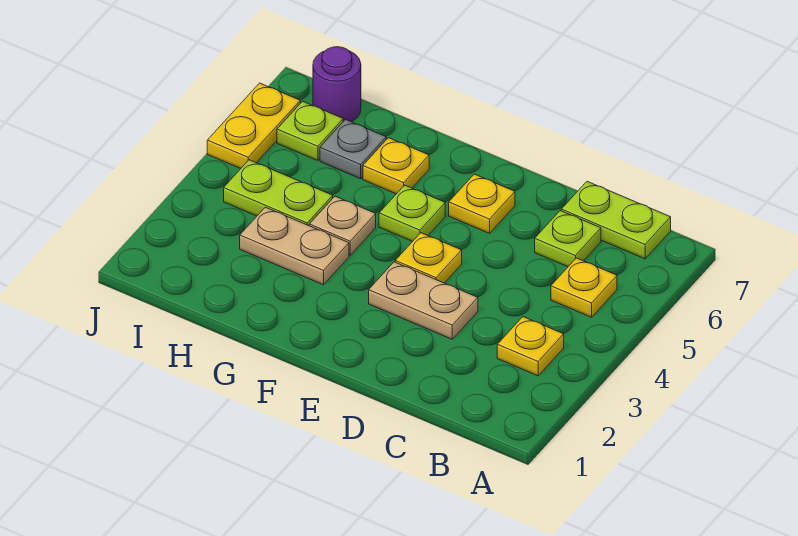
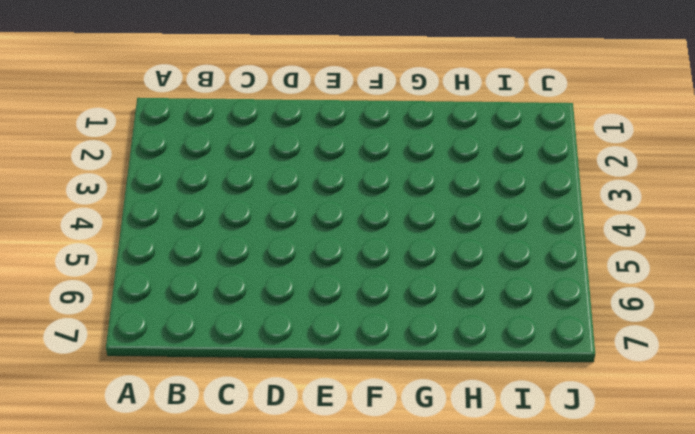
none -> yellow 1x1 plate [497,317,564,376]
none -> yellow 1x1 plate [551,258,617,317]
none -> lime 1x2 plate [561,182,671,259]

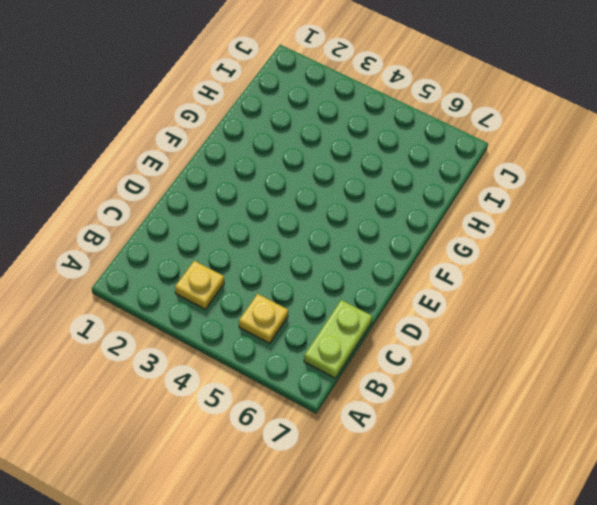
none -> lime 1x1 plate [535,211,601,267]
none -> tan 1x2 plate [369,262,478,339]
none -> yellow 1x1 plate [395,233,462,283]

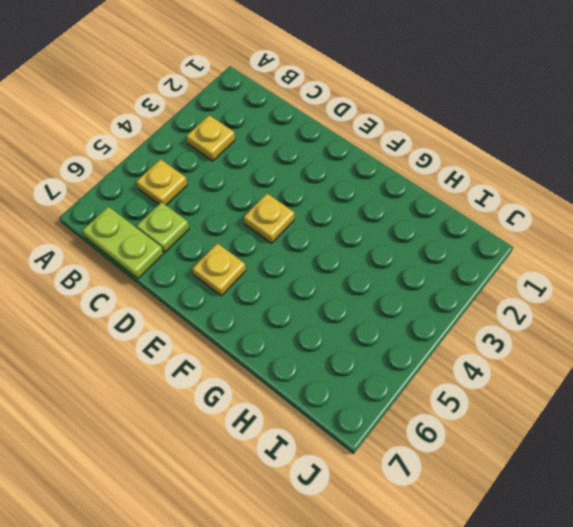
none -> tan 1x2 plate [369,262,478,339]
none -> lime 1x1 plate [379,185,445,241]
none -> tan 1x2 plate [240,207,349,285]

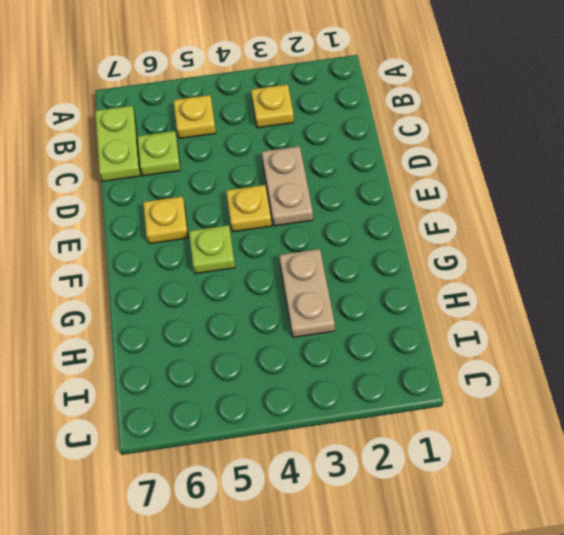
none -> tan 1x1 plate [309,196,376,255]
none -> yellow 1x1 plate [363,138,429,194]
none -> lime 1x2 plate [224,160,333,226]

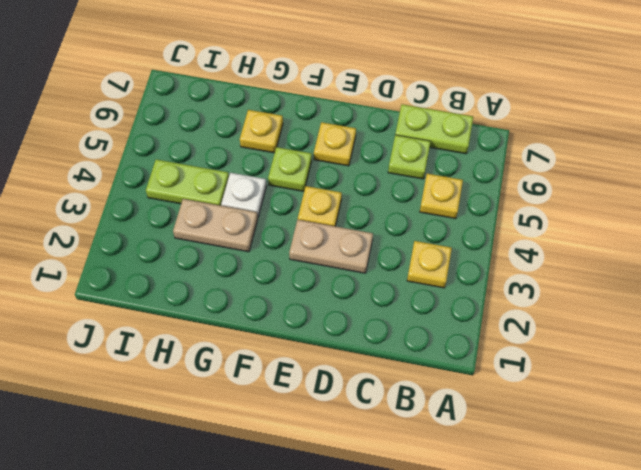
white 1x1 plate [221,173,267,217] -> tan 1x1 plate [309,196,376,255]
none -> grey 1x1 plate [320,120,386,179]
none -> lime 1x1 plate [277,101,343,161]
none -> purple 1x1 round brick [313,47,361,122]

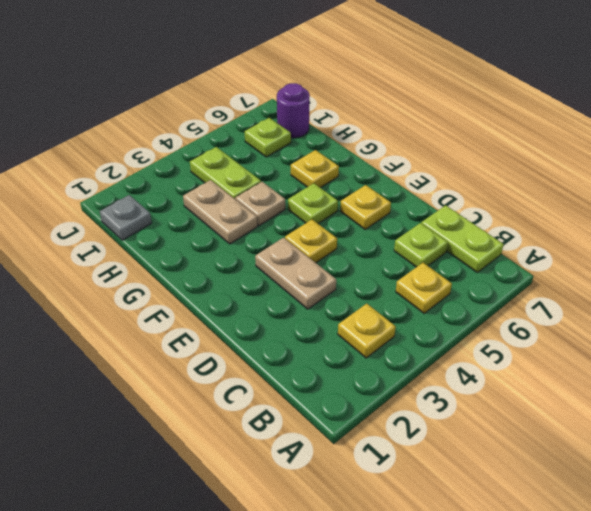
grey 1x1 plate [100,195,152,240] -> grey 1x1 plate moved to [320,120,386,179]
none -> yellow 1x2 plate [207,83,300,169]

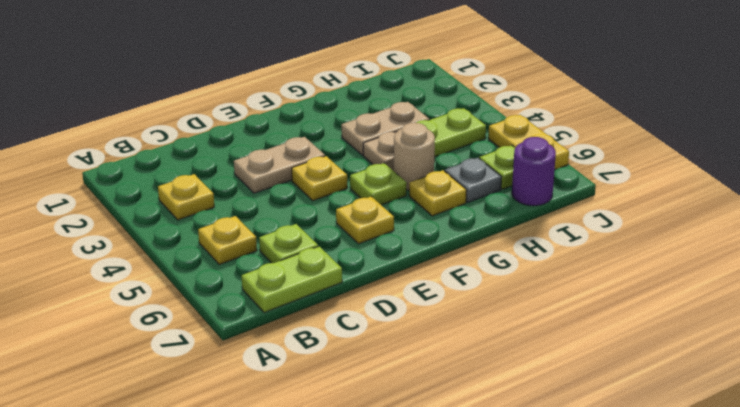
tan 1x1 round brick [394,123,435,190] -> none

